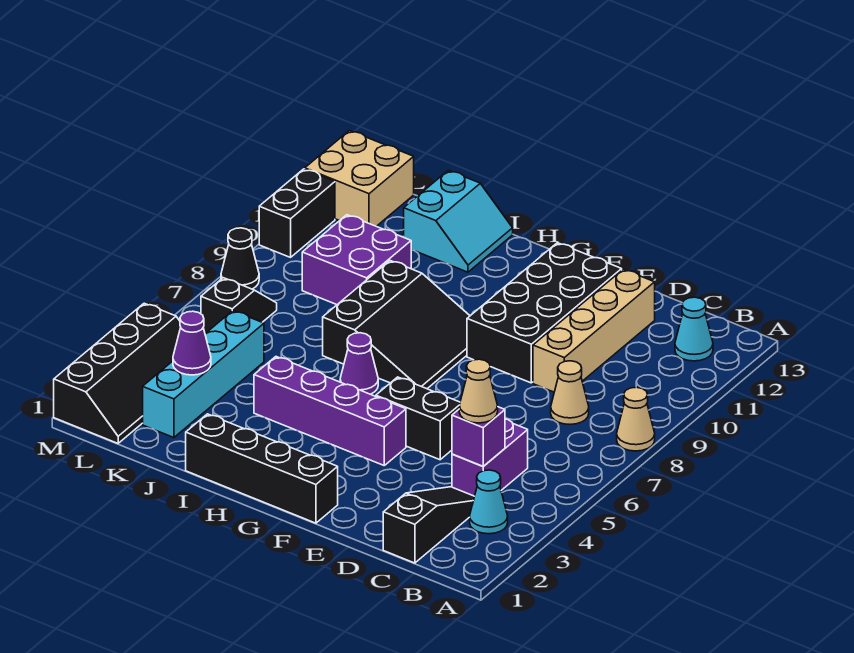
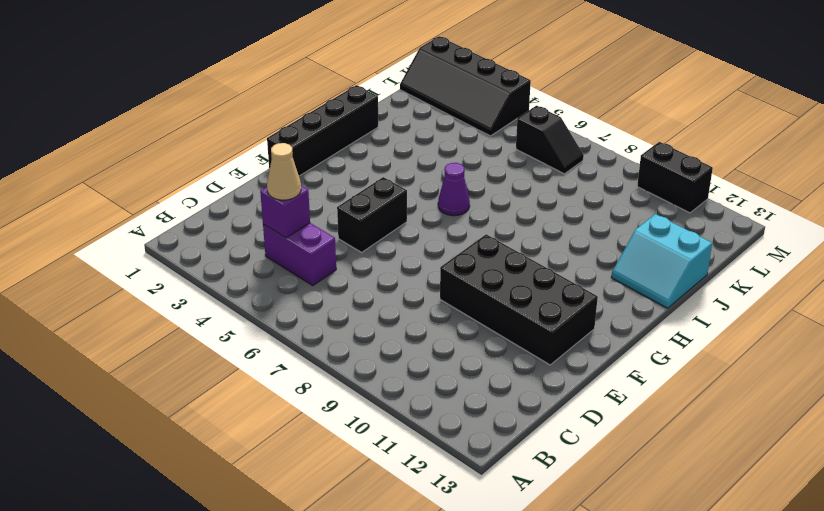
none -> tan 1x1 cone [617,387,655,451]
none -> cyan 1x1 cone [470,470,508,534]
none -> cyan 1x1 cone [675,297,713,361]

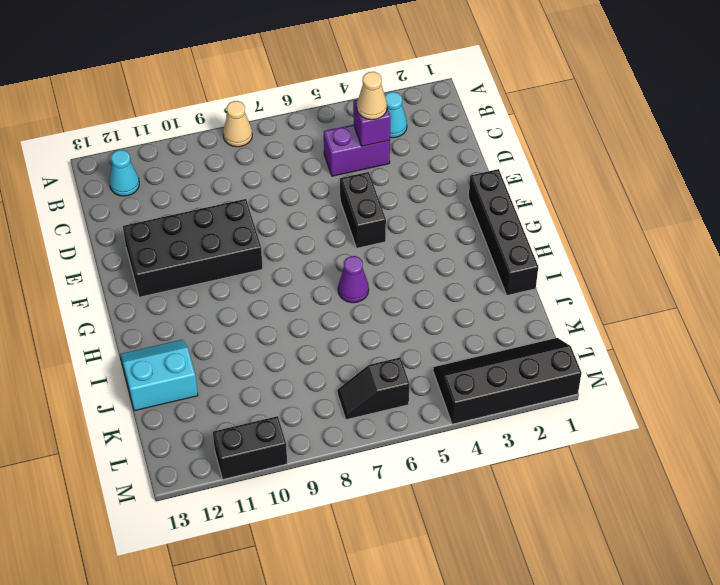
none -> black 1x3 slope [383,487,474,563]
none -> tan 1x1 cone [551,361,589,424]
none -> tan 1x4 brick [533,269,655,392]

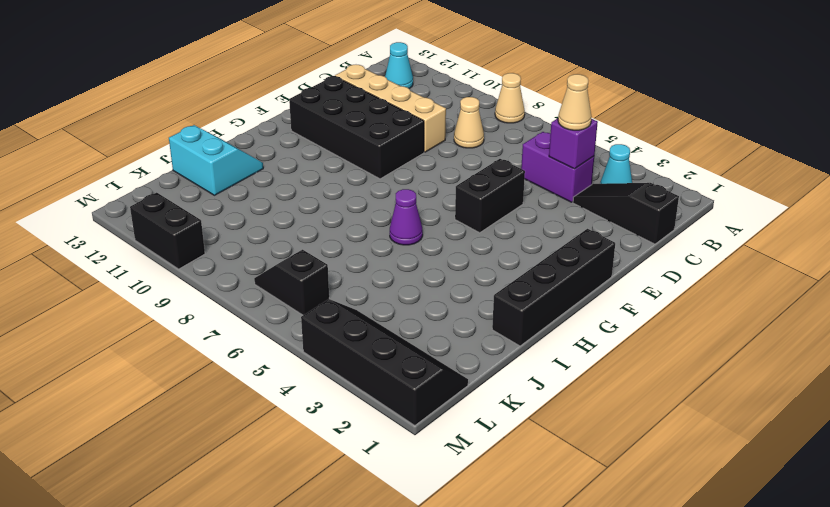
none -> purple 1x4 brick [254,357,406,465]
none -> black 3x3 slope [323,261,470,389]
none -> purple 2x2 brick [302,215,411,305]

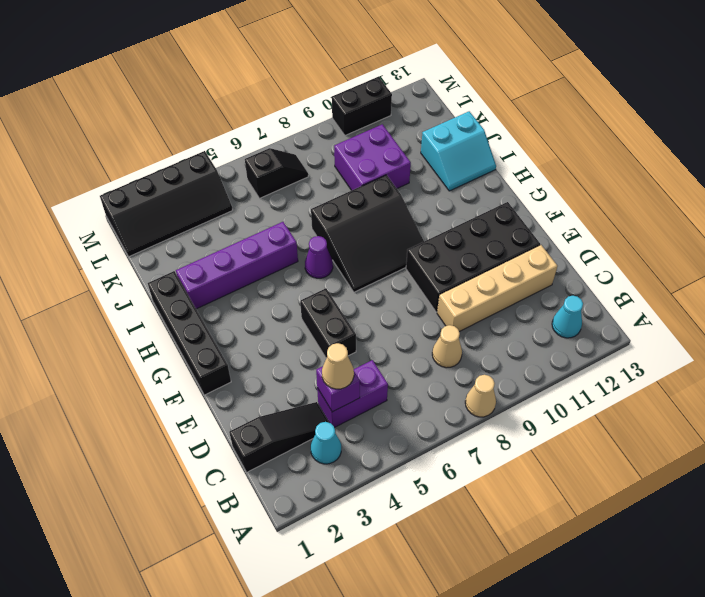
purple 1x4 brick [176,222,298,309] -> purple 1x4 brick turned to [254,357,406,465]
none -> cyan 1x4 brick [143,311,264,438]
none -> tan 2x2 brick [305,131,414,226]
none -> black 1x1 cone [221,228,259,289]

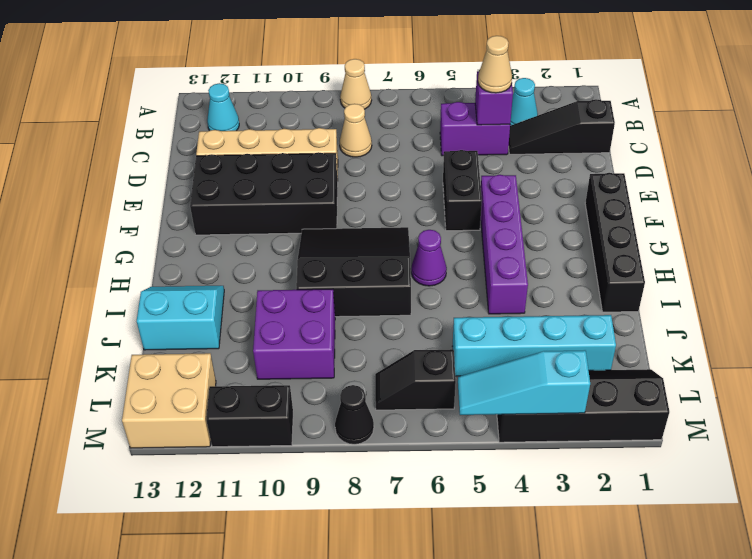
cyan 1x3 slope [458,350,590,415] -> none
none -> purple 1x1 cone [173,311,211,375]

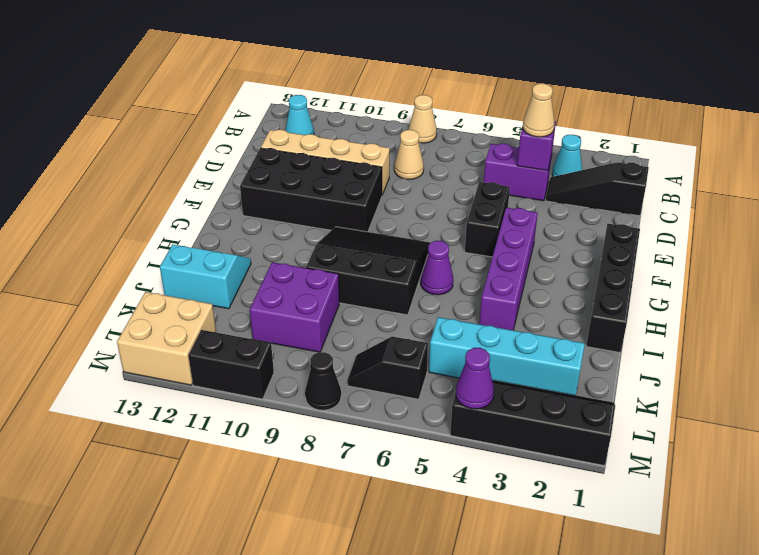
purple 1x1 cone [456,348,494,409] -> purple 1x1 cone moved to [173,311,211,375]

